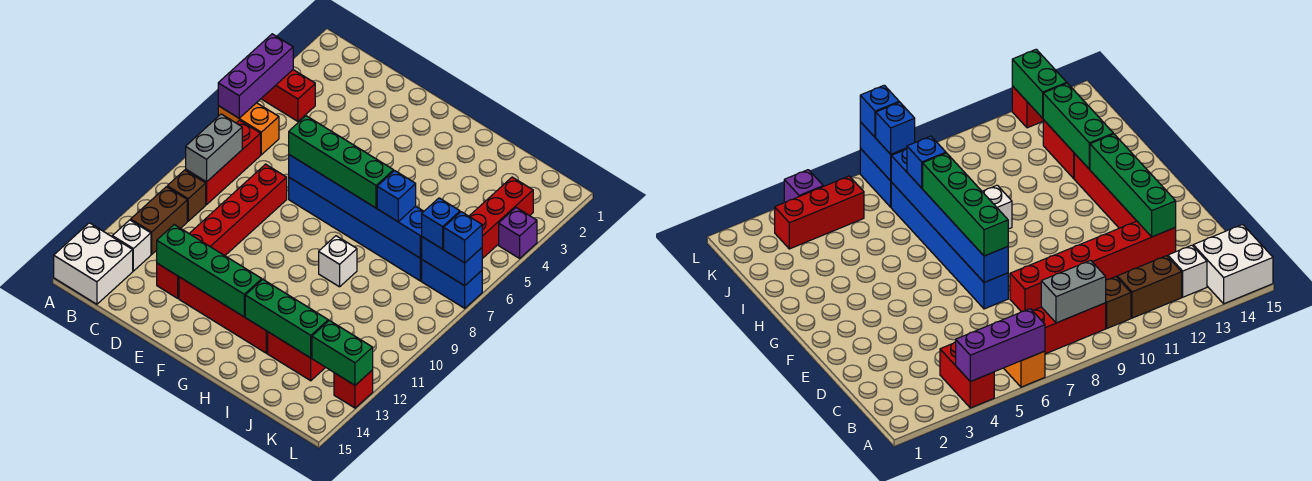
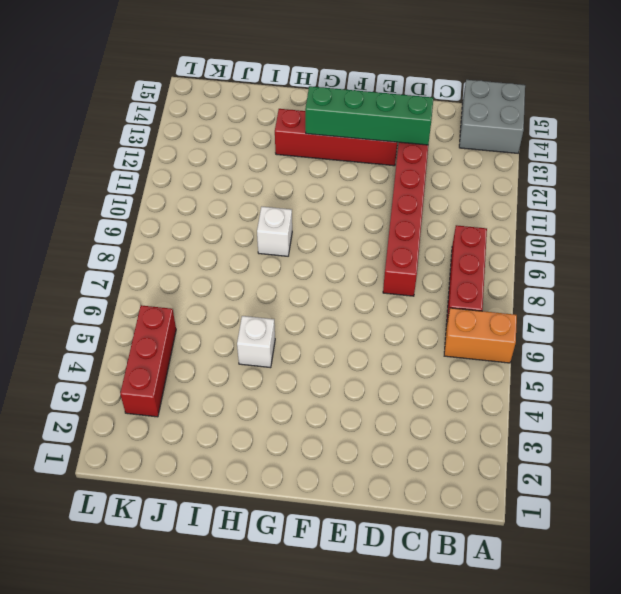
grey 2x2 brick [459,80,525,153] -> white 2x2 brick [54,223,133,304]
white 1x1 brick [237,316,275,368] -> white 1x1 brick moved to [112,220,151,271]
none -> red 1x2 brick [261,70,315,121]
none -> brown 1x1 brick [167,170,206,221]
none -> brown 1x2 brick [131,187,187,254]

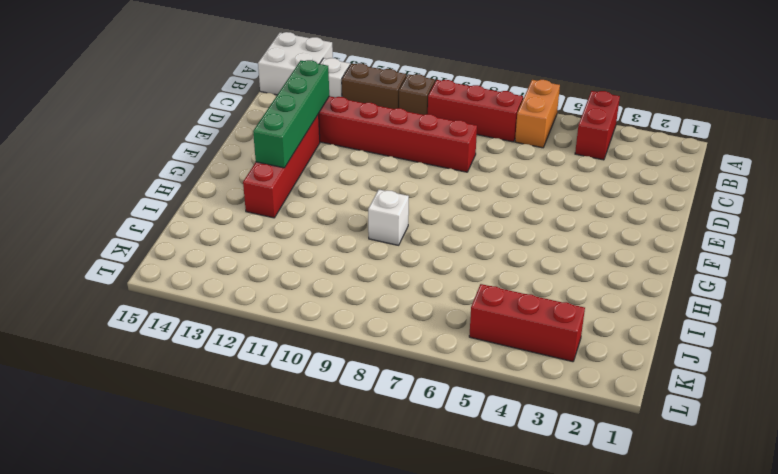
none -> blue 1x6 brick [289,178,422,281]
none -> red 1x2 brick [268,332,326,381]
none -> blue 1x2 brick [422,260,482,308]

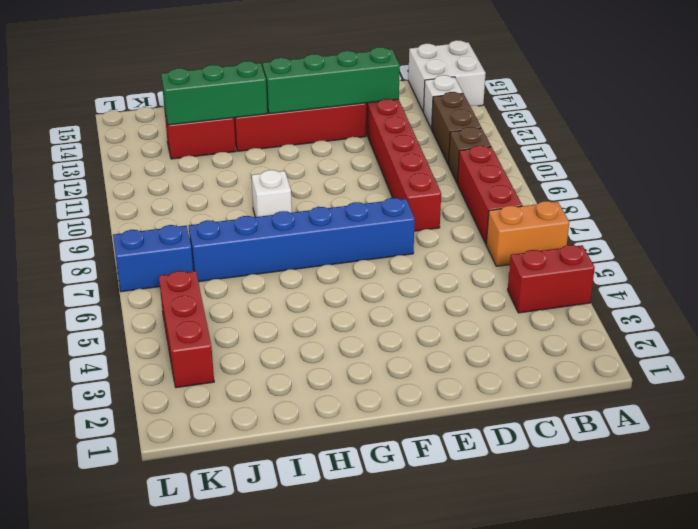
none -> purple 1x1 brick [499,208,537,258]
none -> red 1x1 brick [334,370,373,408]
none -> purple 1x3 brick [218,34,293,118]

